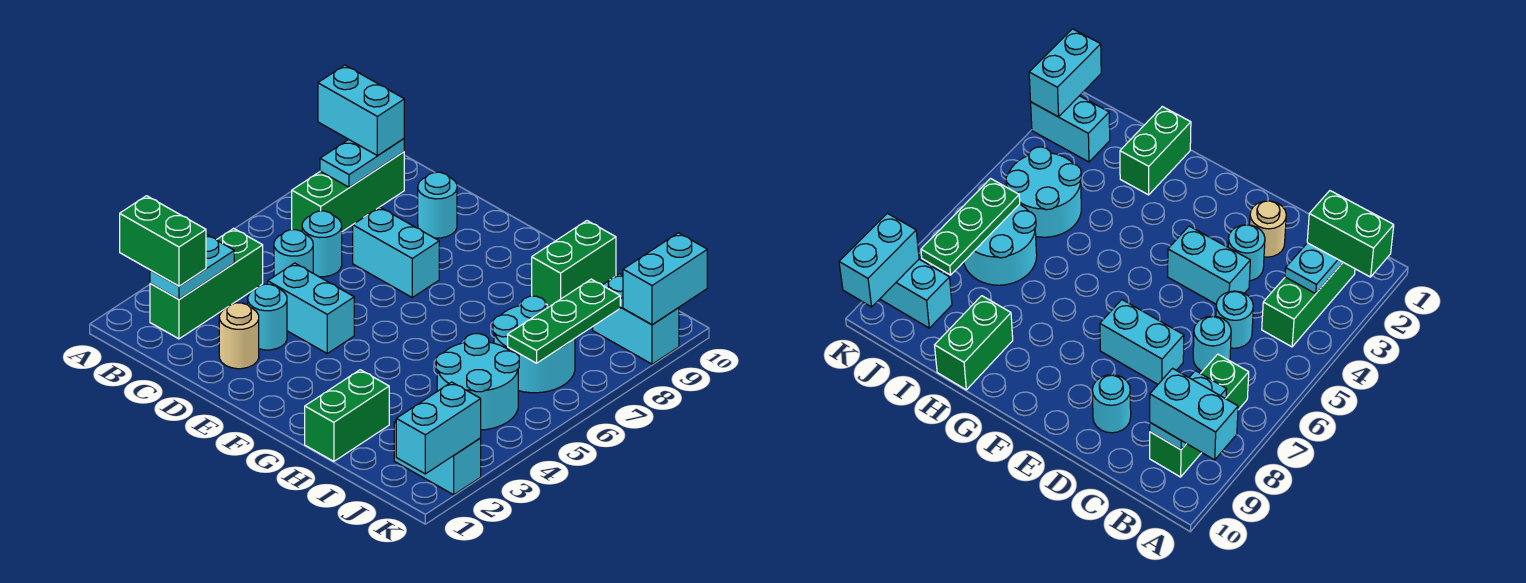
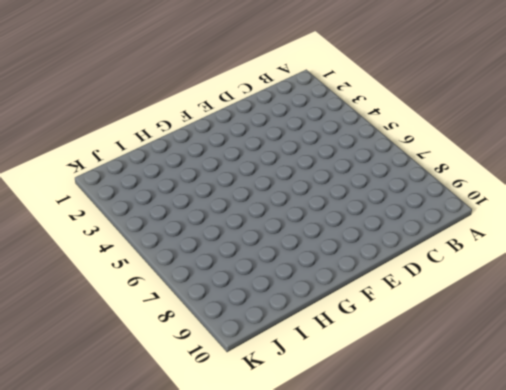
none -> green 1x3 brick [150,228,263,339]
none -> green 1x3 brick [292,152,404,232]
none -> cyan 1x1 round brick [274,230,313,276]

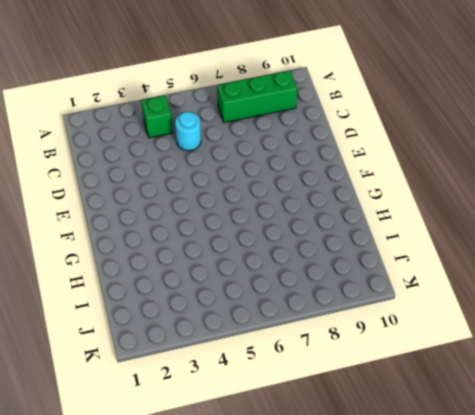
green 1x1 brick [141,95,172,138] -> green 1x3 brick [150,228,263,339]
none -> cyan 1x1 round brick [302,211,342,277]
none -> tan 1x1 round brick [219,303,259,369]
none -> cyan 1x1 round brick [248,284,287,350]

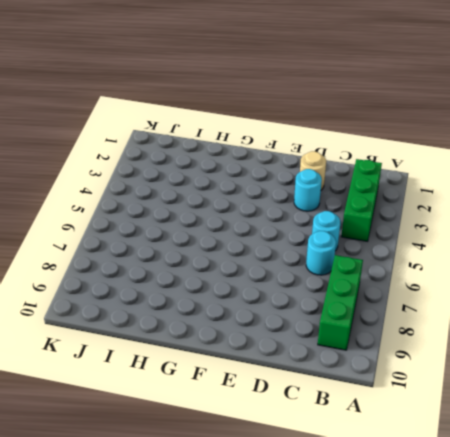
none -> cyan 1x2 brick [268,263,354,353]
none -> cyan 1x2 brick [353,207,439,297]
none -> cyan 1x1 round brick [418,172,457,238]

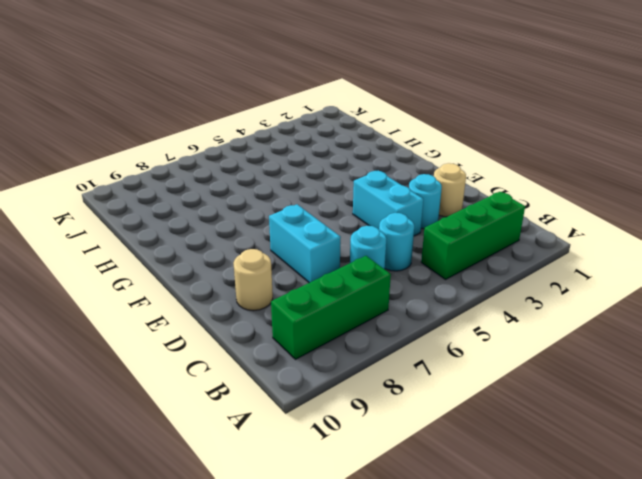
tan 1x1 round brick [233,249,273,311] -> cyan 1x1 round brick [418,172,457,238]
none -> green 1x2 brick [305,370,389,461]
none -> green 1x2 brick [532,221,616,306]
none -> cyan 2x2 round brick [436,334,519,430]

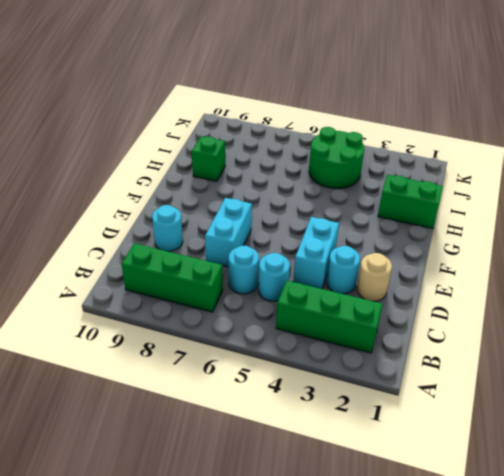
green 1x1 brick [192,136,225,181] -> green 1x2 brick [532,221,616,306]
green 2x2 round brick [309,127,364,188] -> cyan 2x2 round brick [436,334,519,430]
none -> cyan 2x2 round brick [493,296,575,393]
none -> cyan 1x2 brick [394,421,481,495]
none -> cyan 1x2 brick [593,274,679,364]

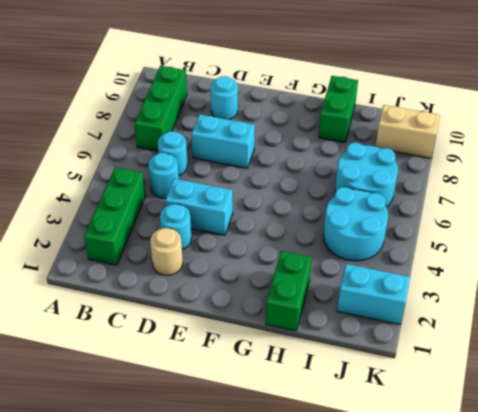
tan 1x2 brick [375,105,440,158] -> cyan 1x2 brick [593,274,679,364]
none -> cyan 1x2 plate [150,234,234,299]
none -> cyan 1x2 plate [320,139,404,187]
none -> green 1x3 plate [508,279,620,363]

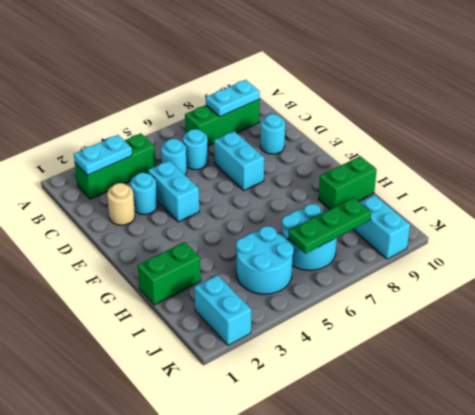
none -> cyan 1x2 brick [396,382,481,474]
none -> cyan 1x2 brick [623,233,707,325]
none -> green 1x2 brick [120,196,206,286]

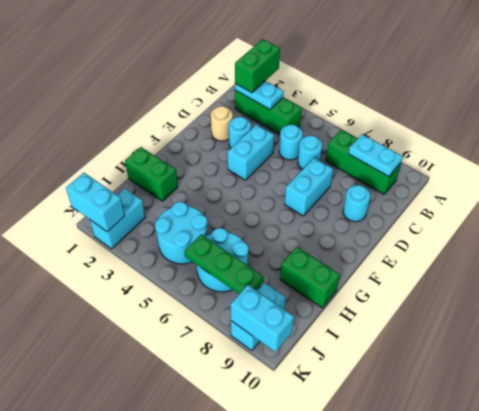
none -> cyan 1x2 brick [318,65,404,156]

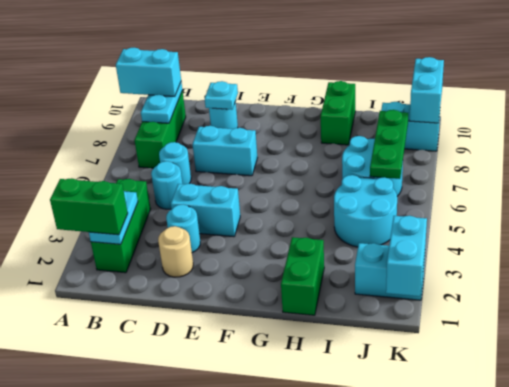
cyan 1x1 plate [205,81,238,110] -> none

